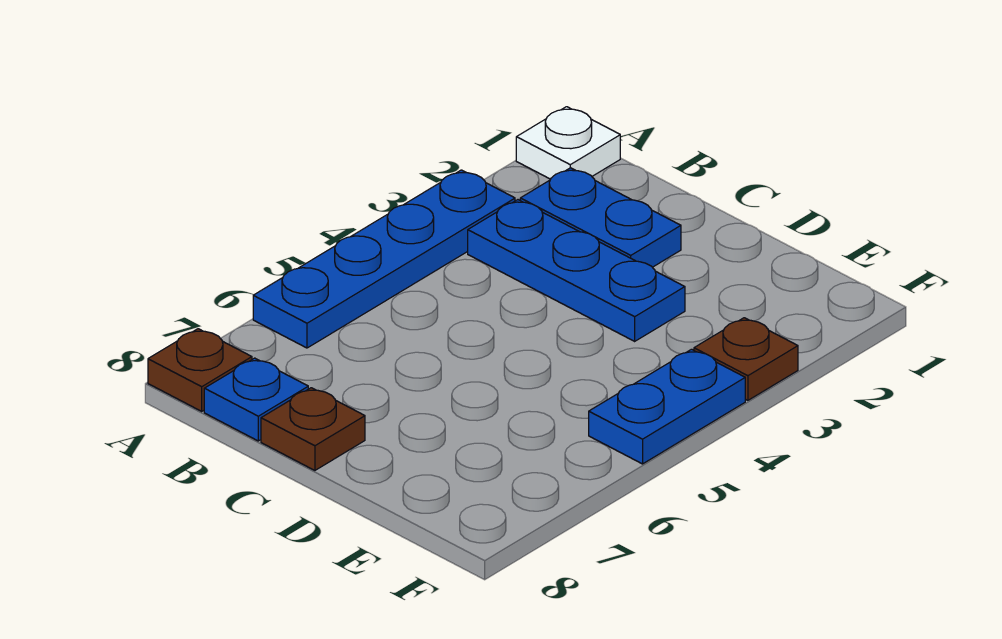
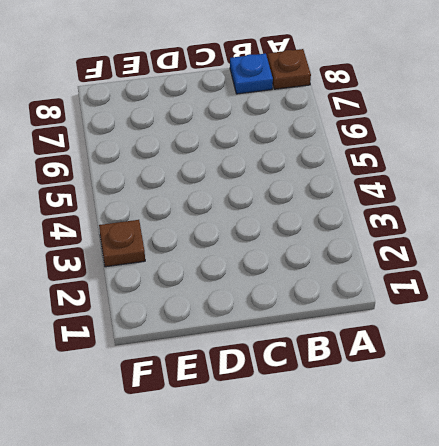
none -> white 1x1 plate [516,107,620,179]
none -> blue 1x4 plate [253,170,515,348]

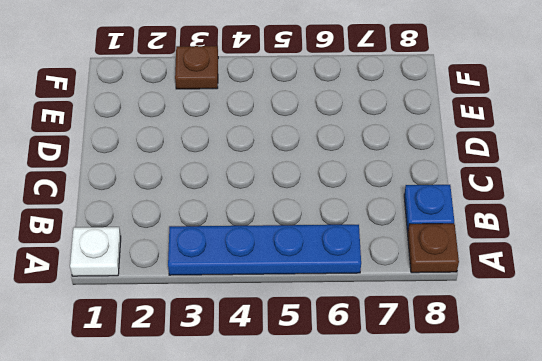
none -> blue 1x2 plate [520,168,681,267]
none -> blue 1x3 plate [468,200,685,341]

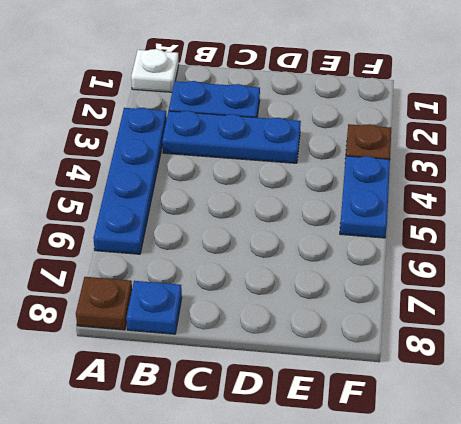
none -> brown 1x1 plate [261,388,365,470]

